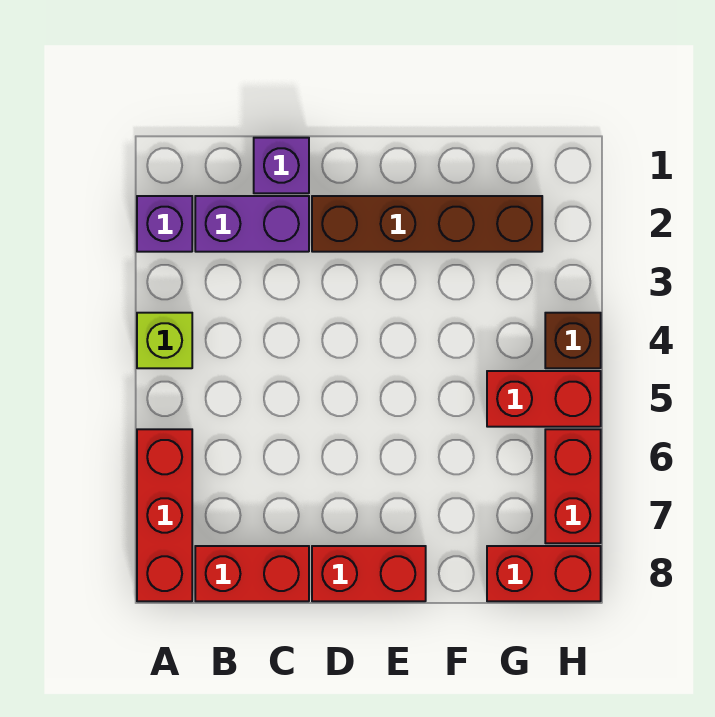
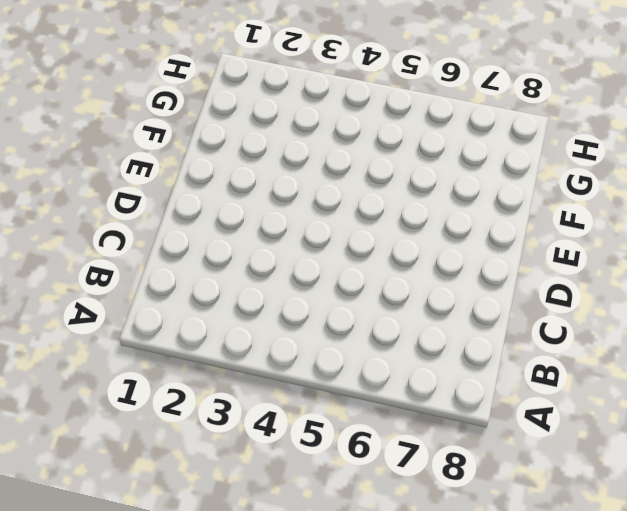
none -> purple 1x1 brick [137,196,192,252]
none -> lime 1x1 brick [137,313,192,368]
none -> red 1x3 brick [137,429,192,601]

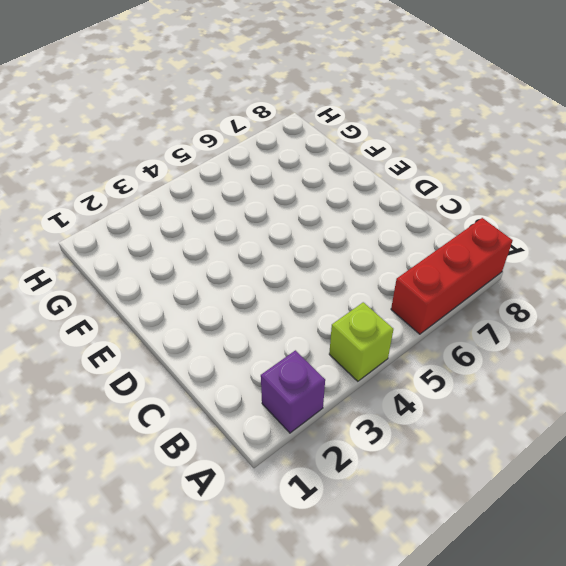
none -> purple 1x2 brick [195,196,309,252]
none -> red 1x2 brick [195,546,309,601]
none -> purple 1x1 brick [254,138,309,193]

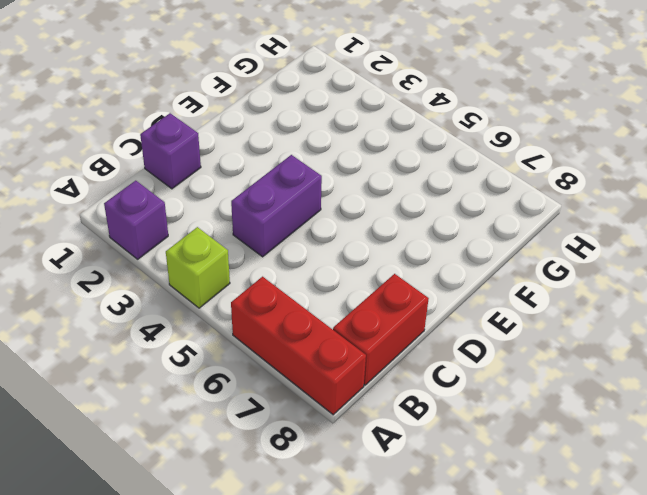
purple 1x2 brick [231,155,322,257] -> purple 1x2 brick moved to [195,196,309,252]
none -> brown 1x4 brick [312,196,542,252]
none -> red 1x2 brick [312,546,426,601]
none -> red 1x2 brick [487,371,601,427]

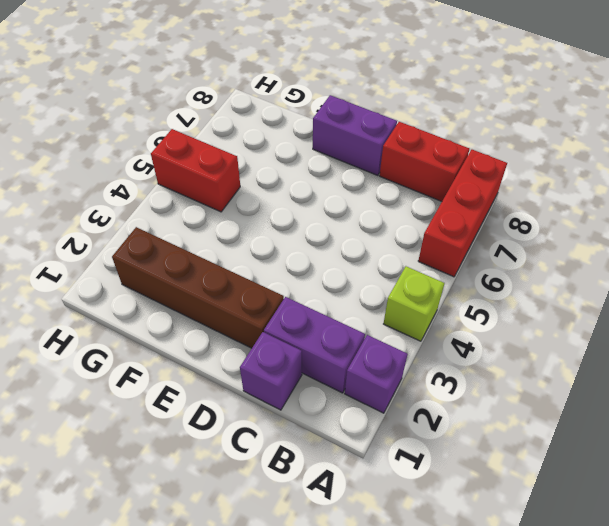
purple 1x2 brick [313,95,397,175] -> red 1x2 brick [312,546,426,601]
none -> red 1x2 brick [487,546,601,601]
none -> brown 1x1 brick [545,313,601,368]
none -> red 1x2 brick [545,429,601,543]

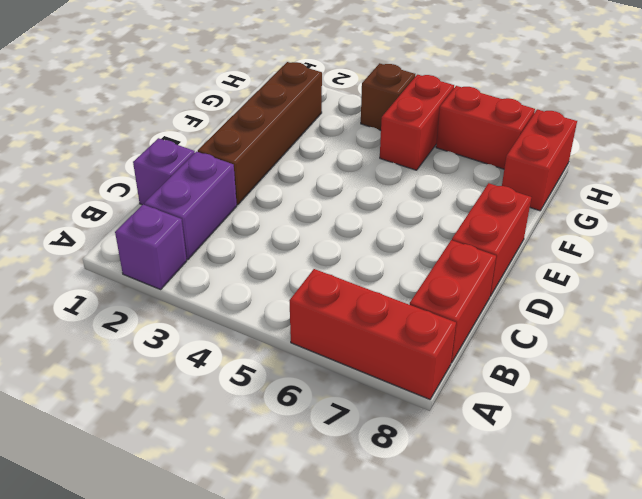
none -> lime 1x1 brick [137,313,192,368]

